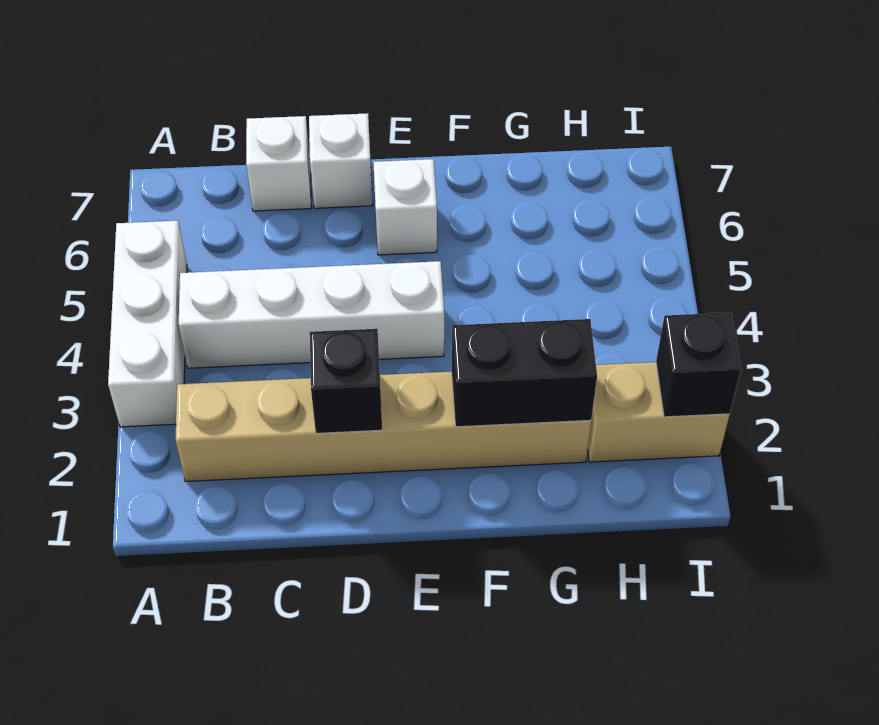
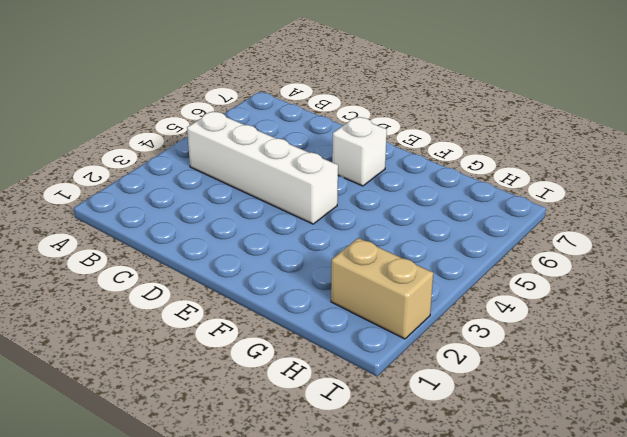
none -> white 1x3 brick [108,221,187,427]
none -> tan 1x6 brick [175,372,591,482]

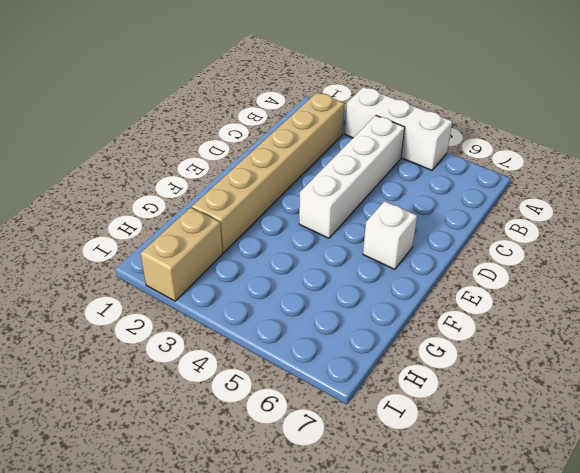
none -> white 1x1 brick [246,116,311,211]
none -> white 1x1 brick [309,113,373,208]

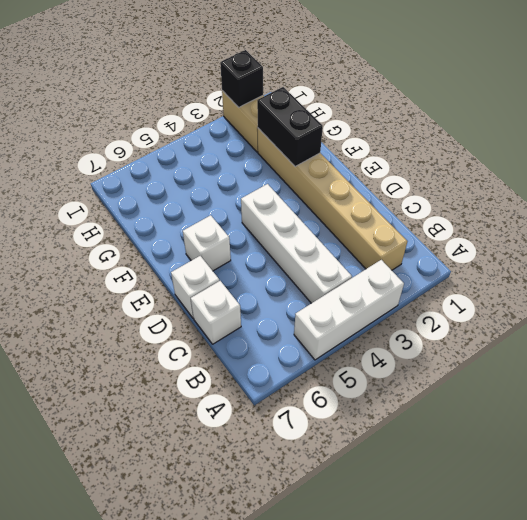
none -> black 1x1 brick [310,329,382,433]

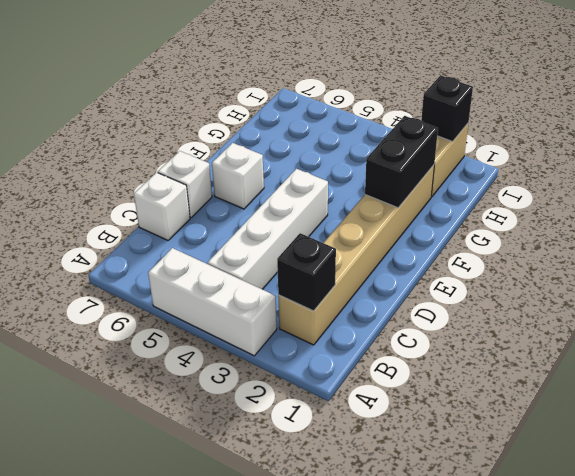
black 1x1 brick [277,233,336,311] -> black 1x1 brick moved to [310,329,382,433]

